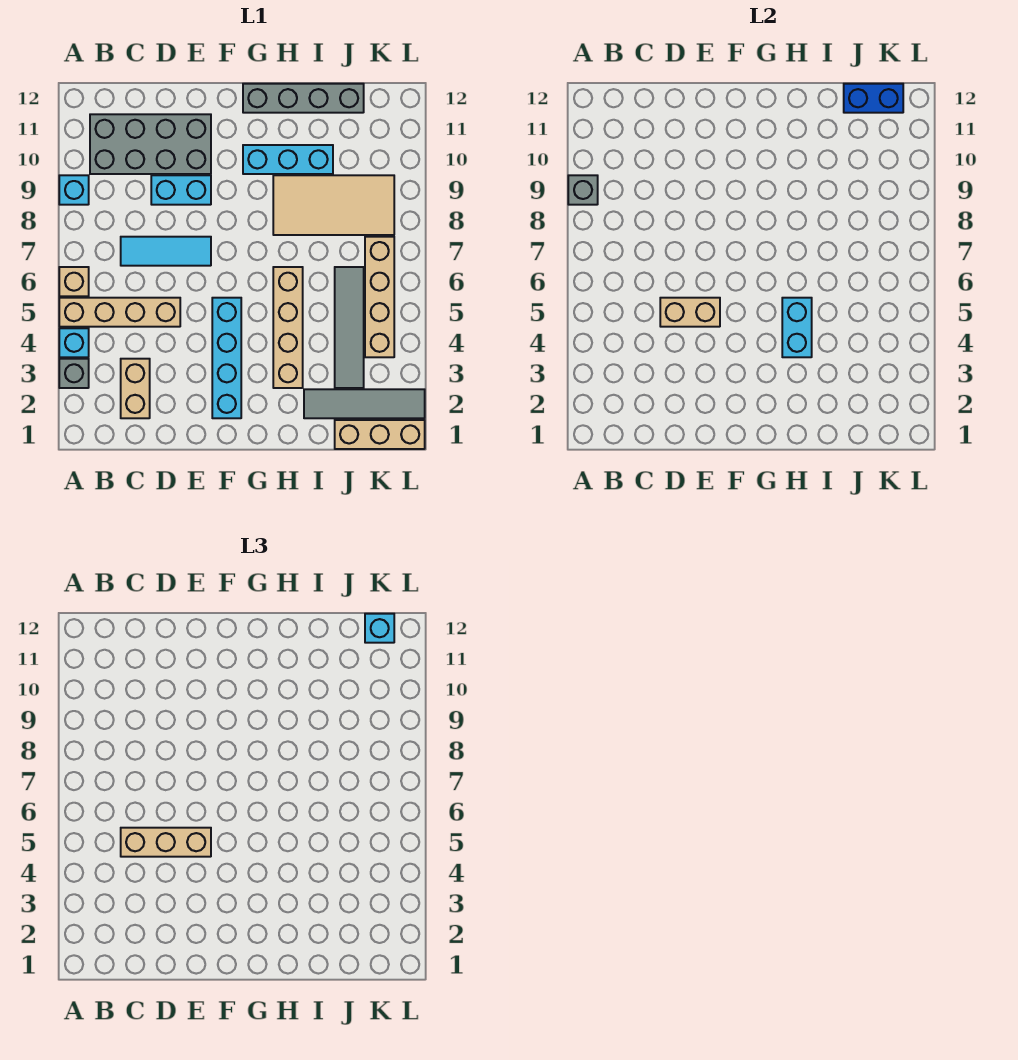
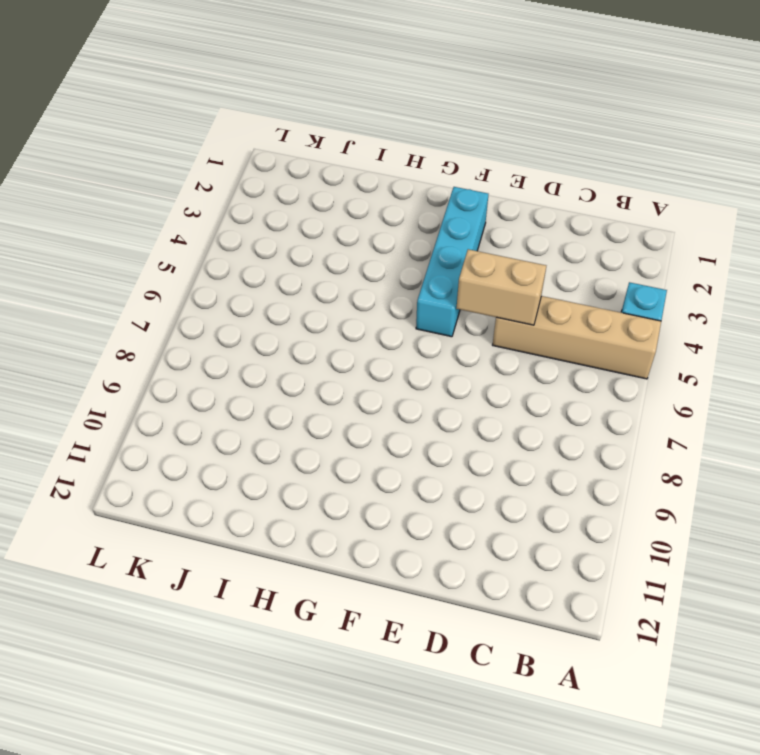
none -> grey 1x1 brick [59,359,89,388]
none -> tan 1x1 brick [59,267,89,296]
none -> cyan 1x1 brick [59,175,89,205]

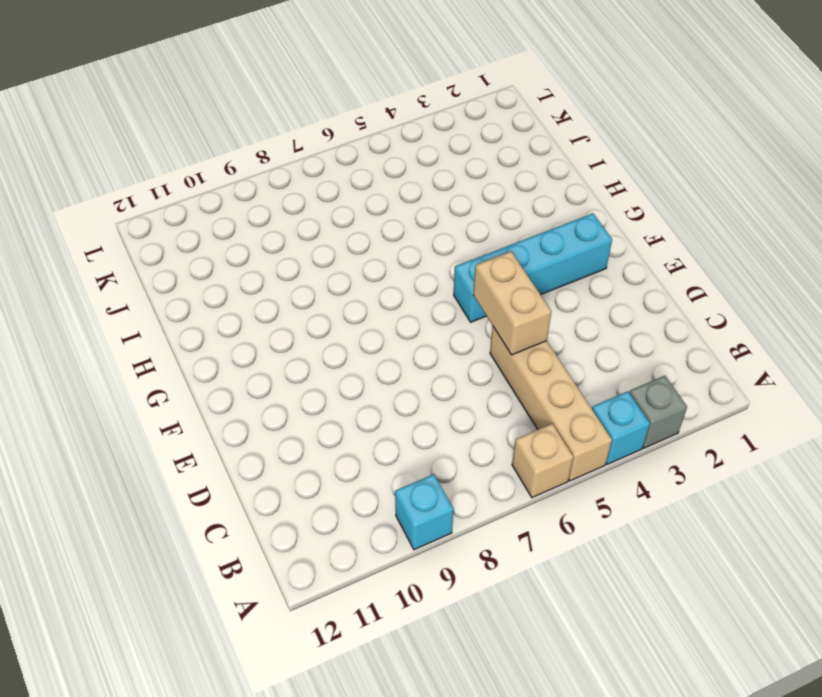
none -> grey 2x4 brick [90,114,211,174]
none -> tan 1x2 brick [121,359,150,418]
none -> cyan 1x3 tile [121,237,211,266]

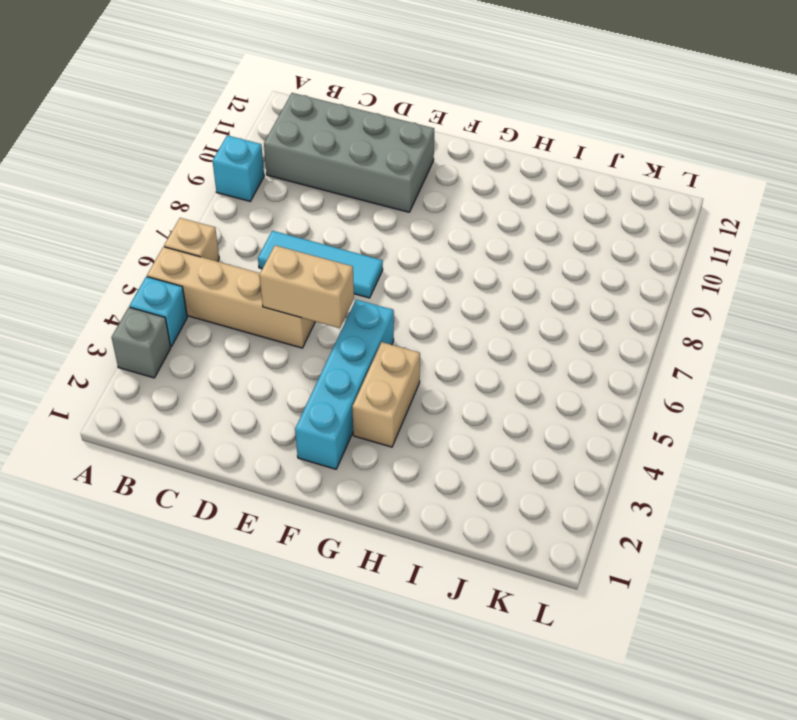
tan 1x2 brick [352,342,420,447] -> tan 1x2 brick moved to [121,359,150,418]
none -> cyan 1x2 brick [151,175,211,205]
none -> cyan 1x3 brick [243,145,333,174]
none -> grey 1x4 brick [243,84,364,113]

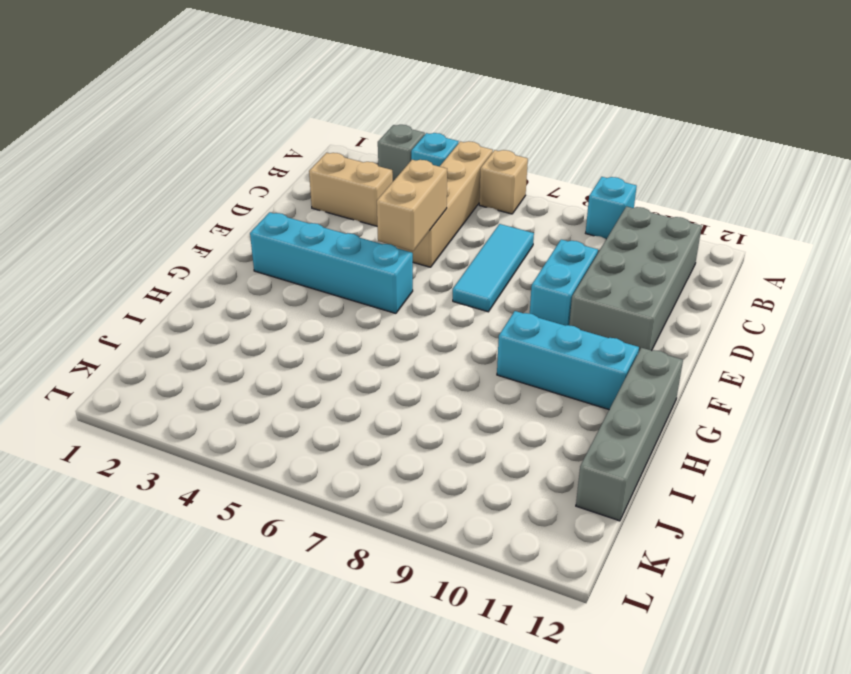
cyan 1x3 brick [497,311,639,409] -> cyan 1x3 brick turned to [243,145,333,174]
none -> tan 1x4 brick [273,267,303,388]
none -> tan 2x4 tile [273,175,394,235]
none -> grey 1x4 tile [304,389,425,418]

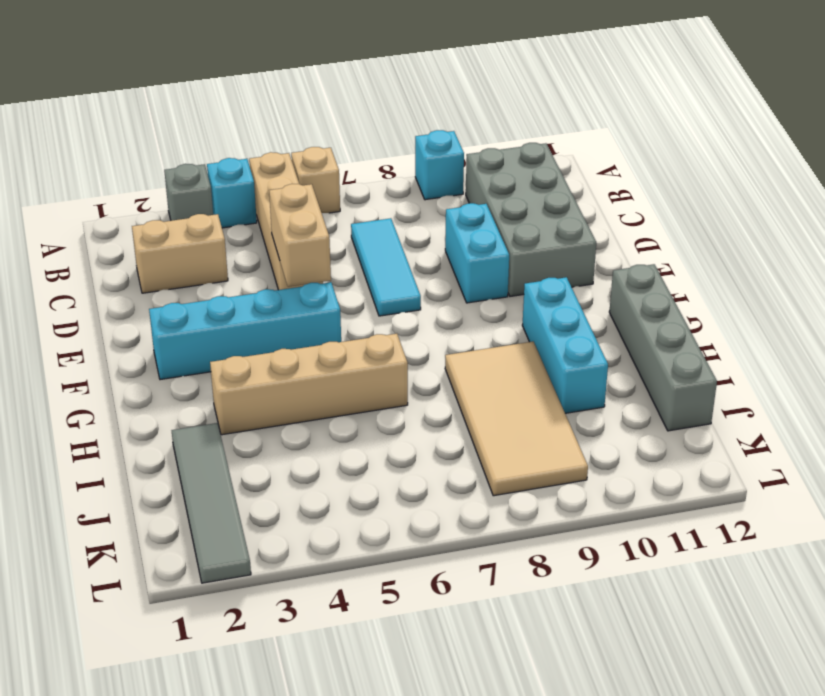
none -> tan 1x3 brick [335,420,425,449]
none -> grey 1x4 tile [335,267,364,388]
none -> tan 1x4 brick [365,237,394,357]

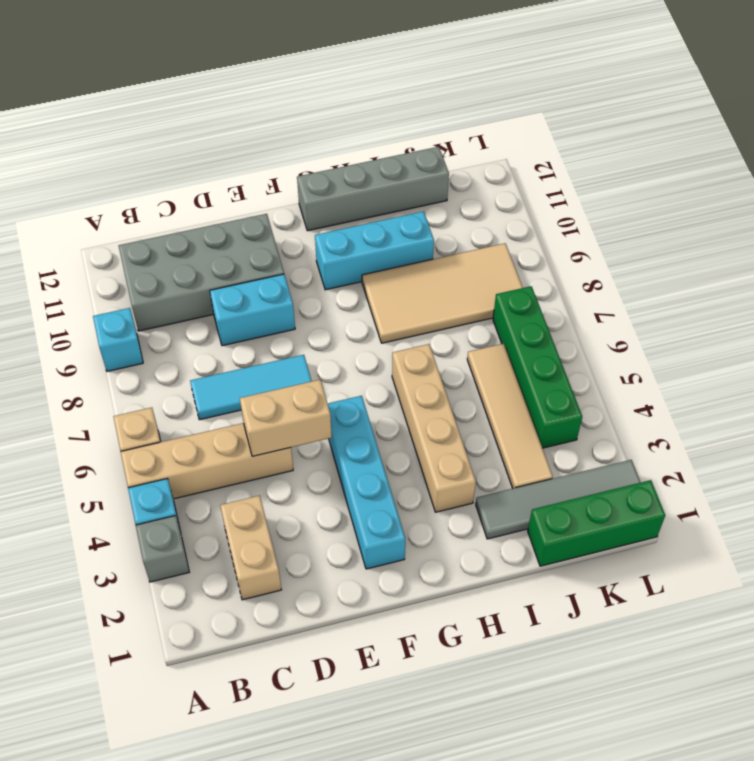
green 1x3 brick [528,480,665,566] -> tan 1x3 brick [335,420,425,449]
tan 1x4 tile [467,344,553,488] -> grey 1x4 tile [335,267,364,388]
green 1x4 brick [493,286,582,448] -> tan 1x4 brick [365,237,394,357]
none -> grey 1x1 brick [568,175,598,205]
none -> cyan 1x2 brick [782,298,812,357]
none -> blue 1x2 brick [844,84,903,113]

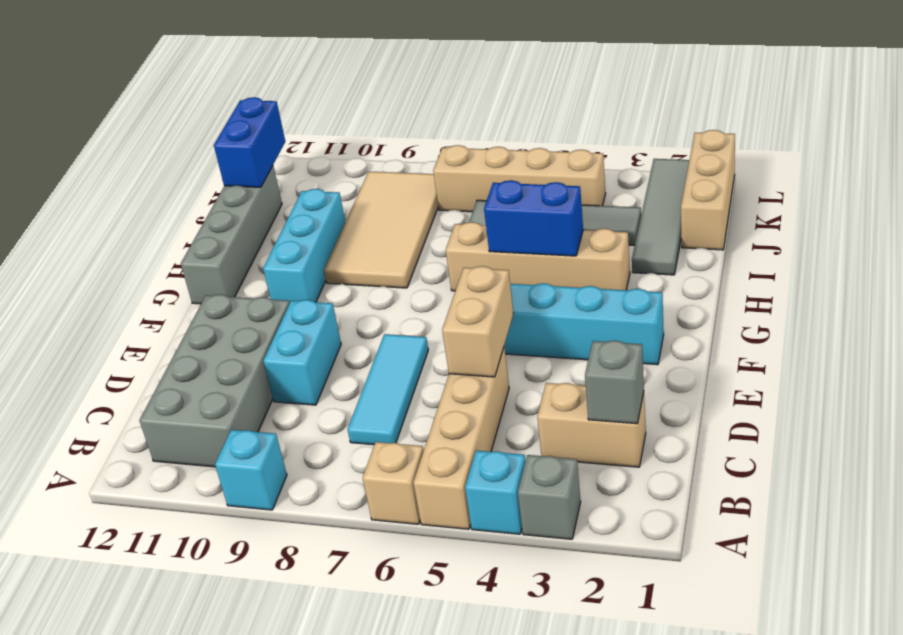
grey 1x1 brick [585,340,644,424] -> grey 1x1 brick moved to [568,175,598,205]
blue 1x2 brick [484,180,583,256] -> cyan 1x2 brick [782,298,812,357]
none -> tan 1x3 brick [121,828,211,857]
none -> cyan 1x1 brick [365,614,394,643]

